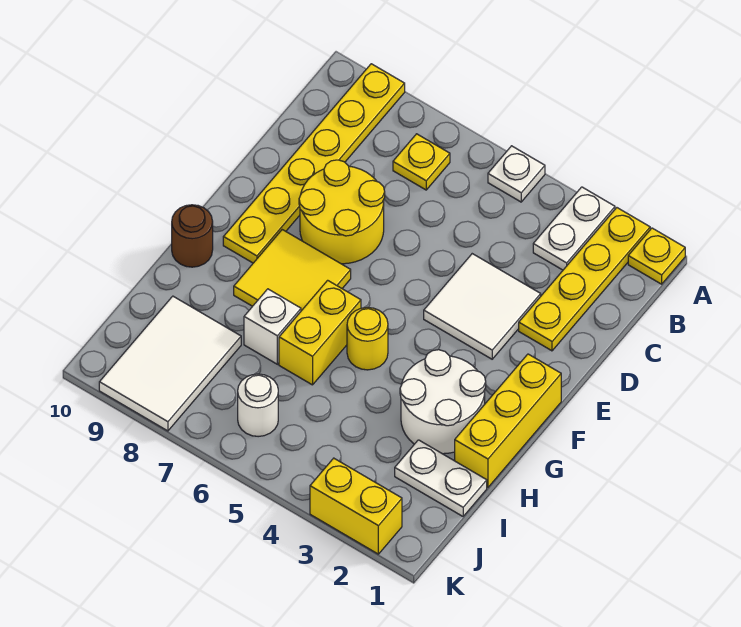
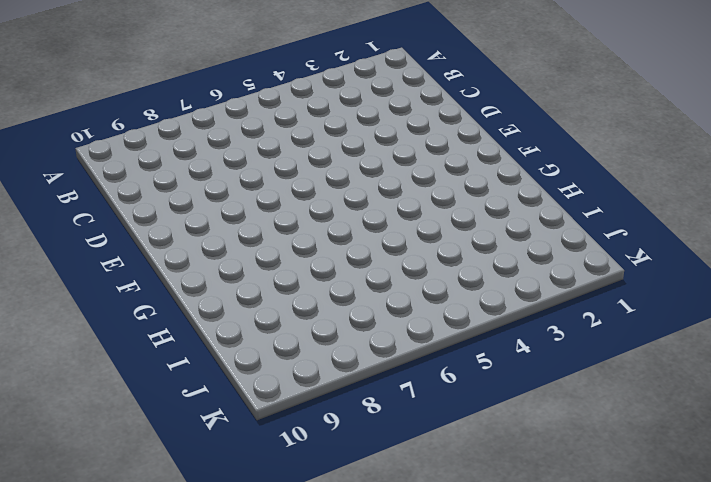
none -> yellow 1x1 plate [628,228,685,284]
none -> yellow 1x4 plate [519,208,650,351]
none -> white 1x2 plate [533,187,615,270]

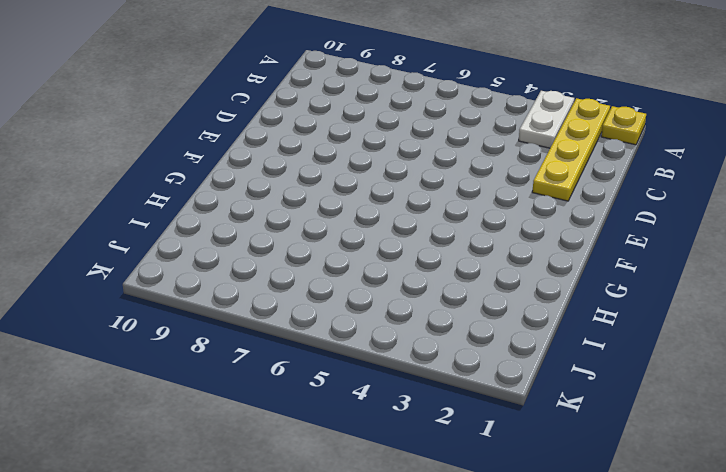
none -> white 1x1 plate [488,146,545,202]
none -> yellow 1x6 plate [223,64,405,263]
none -> yellow 1x1 plate [393,134,450,190]

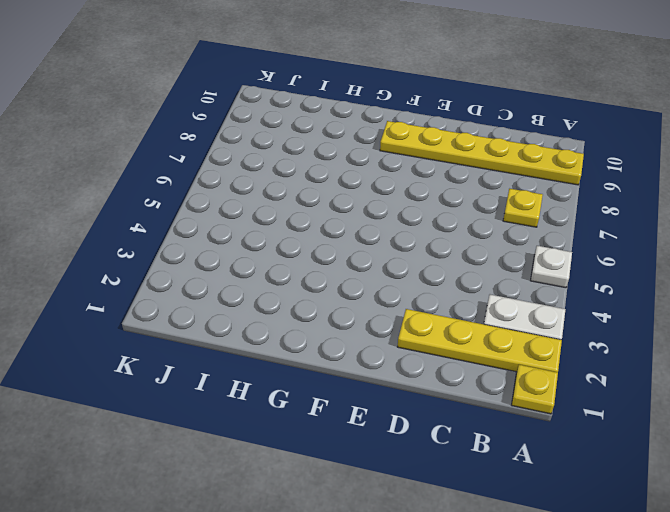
none -> white 2x2 tile [424,254,541,359]
none -> yellow 2x2 round brick [299,160,385,264]
none -> yellow 1x3 brick [455,354,561,487]

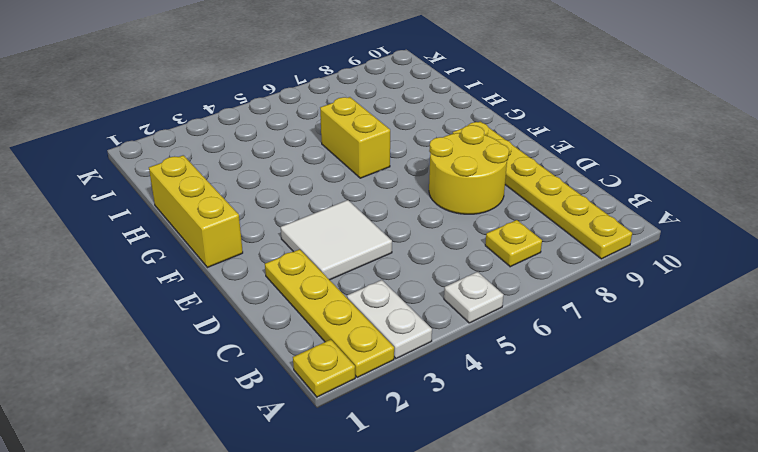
none -> yellow 2x2 tile [234,230,351,311]
none -> white 2x2 round brick [400,350,486,454]
none -> yellow 1x1 round brick [347,307,388,370]

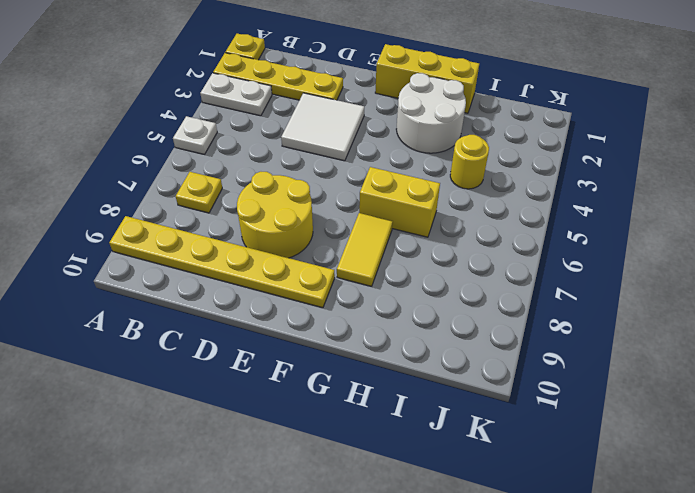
yellow 1x2 tile [337,213,393,286] -> yellow 2x2 tile [234,230,351,311]
yellow 1x1 round brick [450,135,489,189] -> yellow 1x1 round brick moved to [347,307,388,370]
none -> brown 1x1 round brick [172,205,213,267]
none -> white 1x1 brick [244,289,301,364]
none -> white 1x2 plate [395,440,487,516]

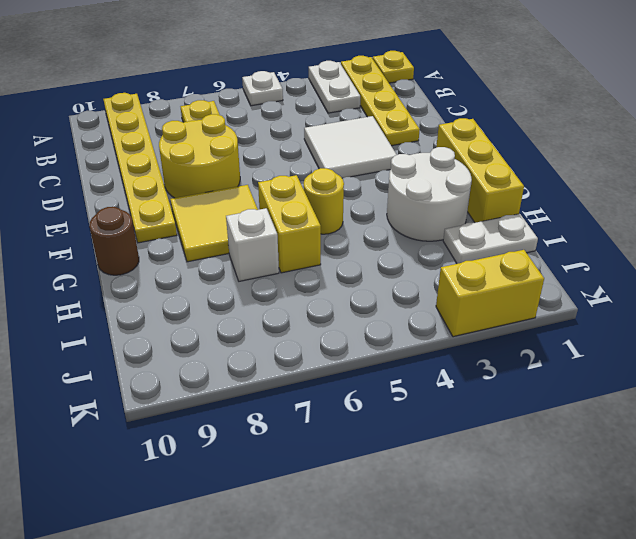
none -> white 2x3 tile [99,296,241,431]
none -> white 1x1 round brick [238,374,278,437]

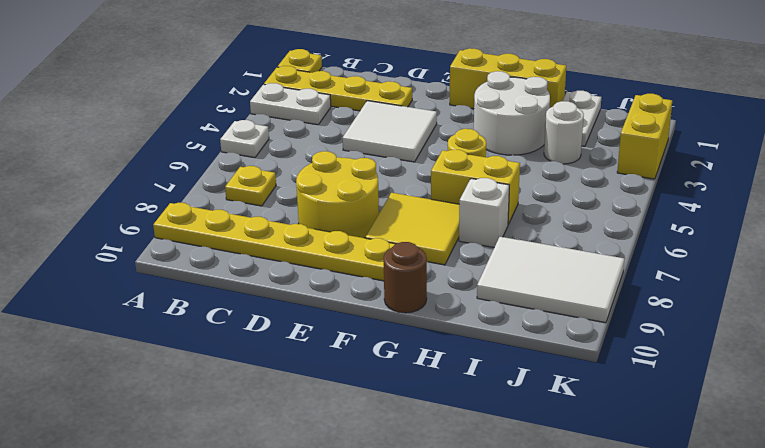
white 1x1 round brick [544,101,584,164] -> white 1x1 round brick moved to [238,374,278,437]

